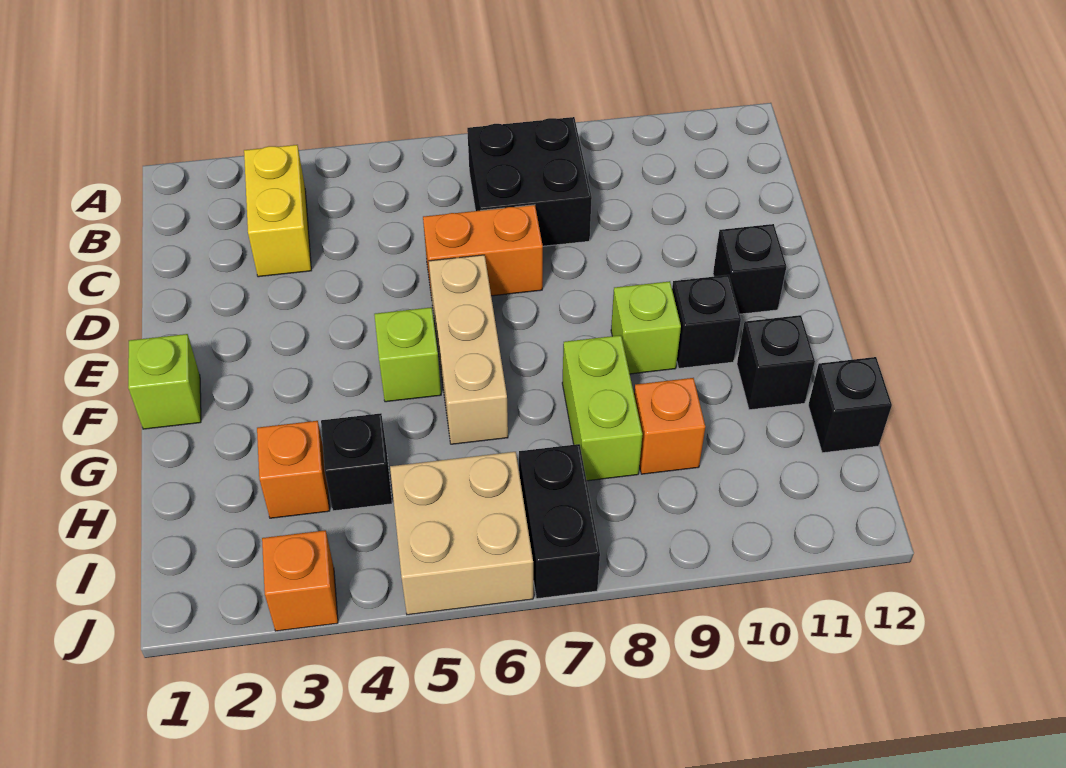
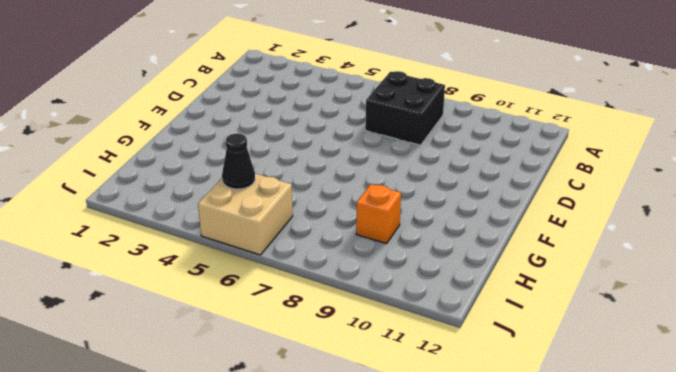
black 1x1 cone [222,134,255,189] -> none
none -> yellow 1x2 brick [244,145,311,277]
none -> orange 1x2 brick [423,205,543,298]
none -> tan 1x3 brick [429,255,508,444]

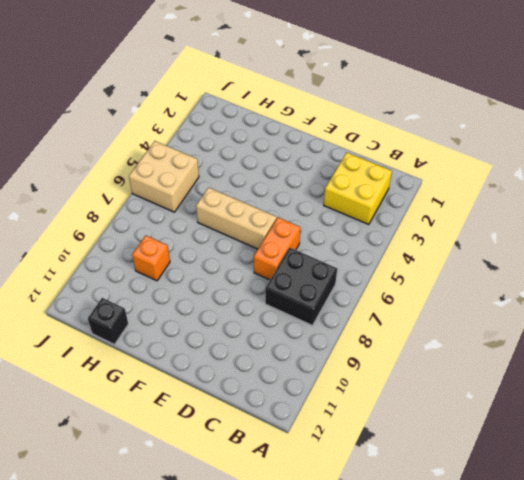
yellow 2x2 brick [324,153,392,225] -> yellow 1x2 brick [244,145,311,277]
none -> black 1x1 brick [713,224,786,314]
none -> lime 1x1 brick [128,334,201,429]
none -> lime 1x1 brick [374,307,441,402]

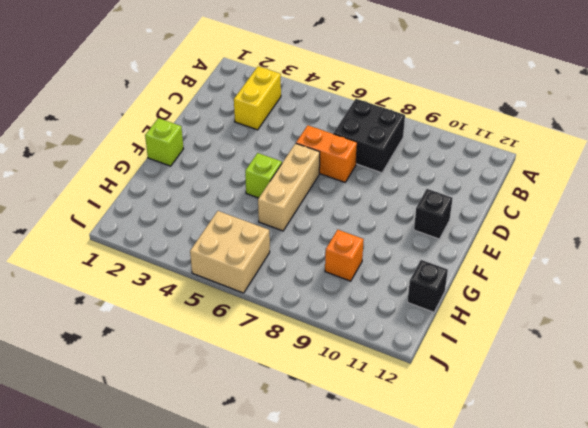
none -> lime 1x1 brick [611,281,681,374]
none -> black 1x1 brick [672,275,741,368]
none -> lime 1x2 brick [562,335,643,481]

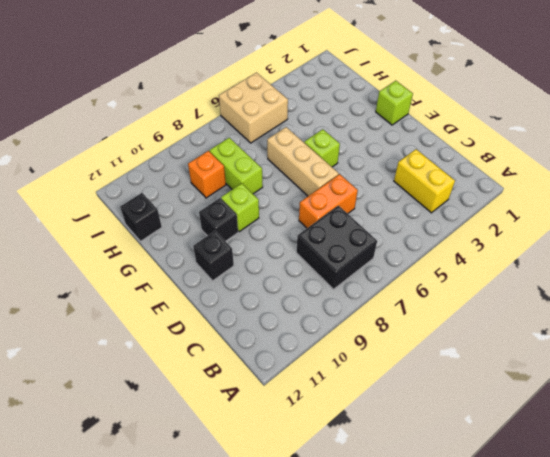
none -> black 1x1 brick [737,315,815,410]
none -> orange 1x1 brick [257,421,330,518]
none -> black 1x1 brick [321,413,392,511]

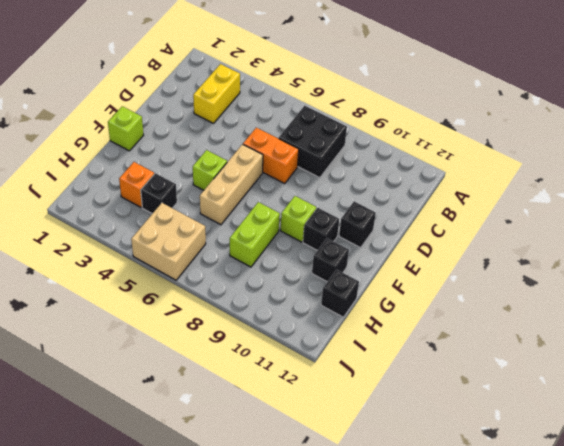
none -> orange 1x1 brick [634,378,705,474]
none -> black 1x2 brick [519,444,600,599]
none -> orange 1x1 brick [262,530,338,631]

